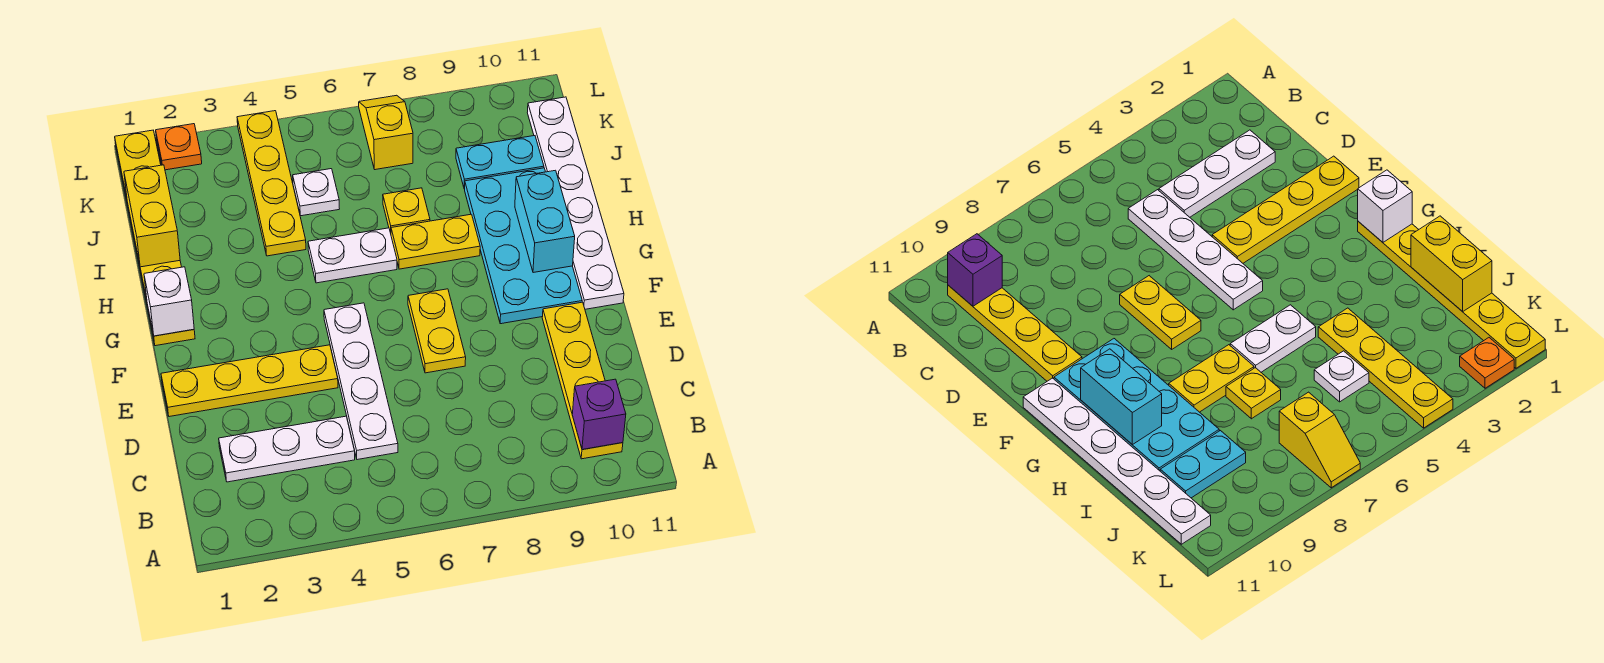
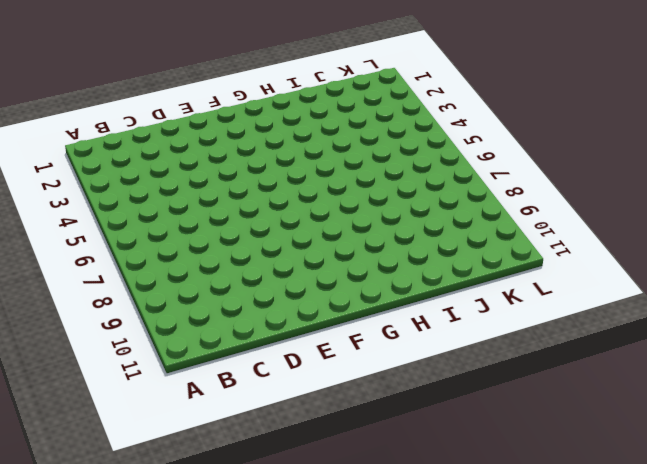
none -> yellow 1x4 plate [542,302,623,459]
none -> white 1x3 plate [219,416,355,482]
none -> white 1x4 plate [324,303,398,460]

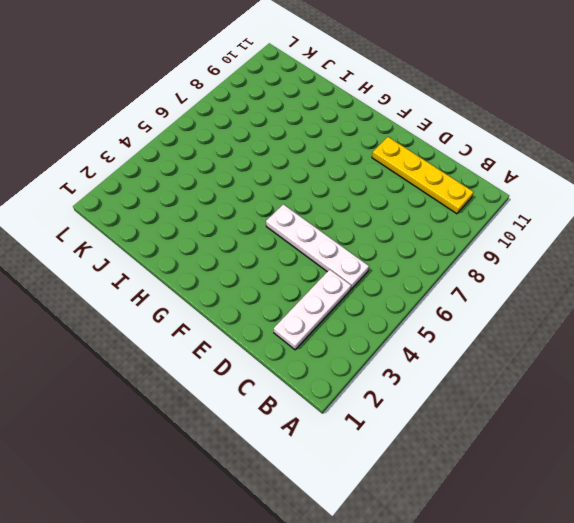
none -> yellow 1x4 plate [161,345,338,417]
none -> yellow 1x2 plate [408,289,466,373]
none -> cyan 2x4 plate [465,168,582,324]

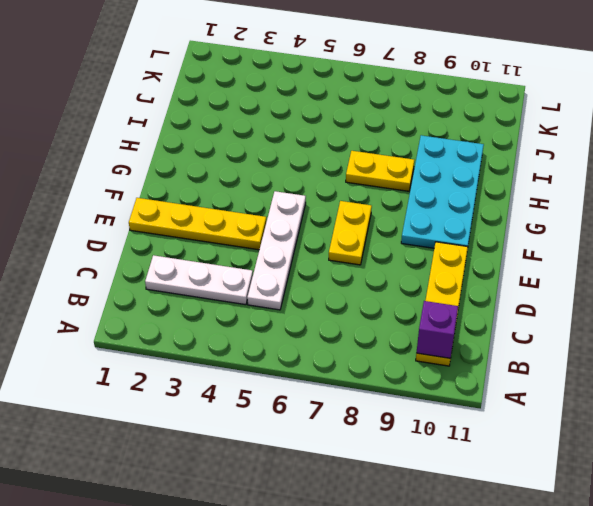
none -> white 1x6 plate [527,97,624,309]
none -> yellow 1x6 plate [115,130,195,346]
none -> white 1x2 plate [308,228,397,283]

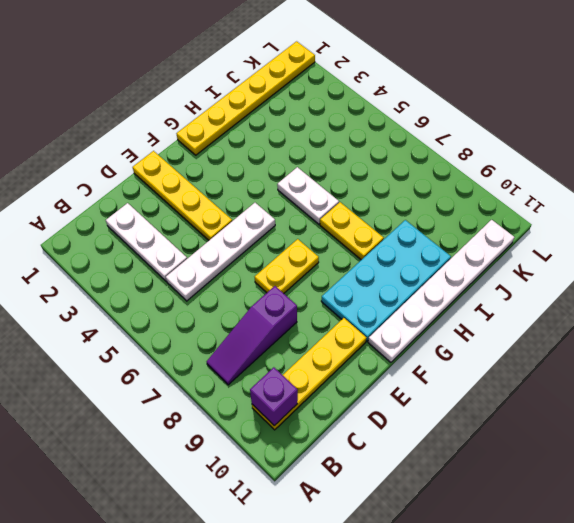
purple 1x3 slope [207,286,297,385] -> none
none -> yellow 1x4 plate [237,111,306,256]
none -> yellow 1x1 plate [383,188,430,233]
none -> white 1x1 plate [293,169,339,216]

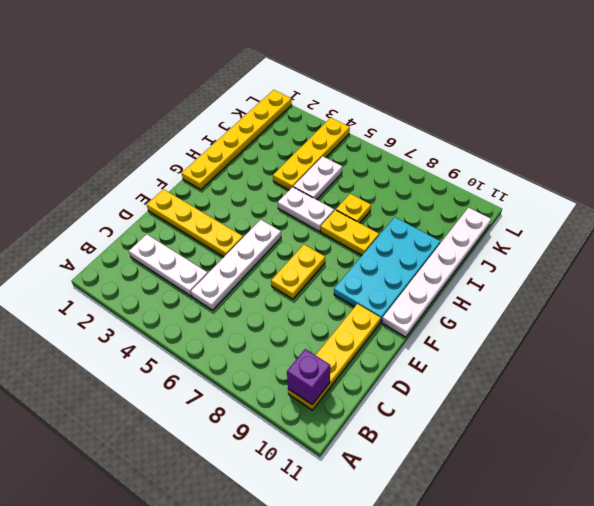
white 1x2 plate [293,156,342,200] -> white 1x1 plate [293,169,339,216]
none -> cyan 1x2 plate [456,136,544,189]
none -> yellow 1x2 slope [359,95,413,170]
none -> orange 1x1 plate [156,124,202,170]

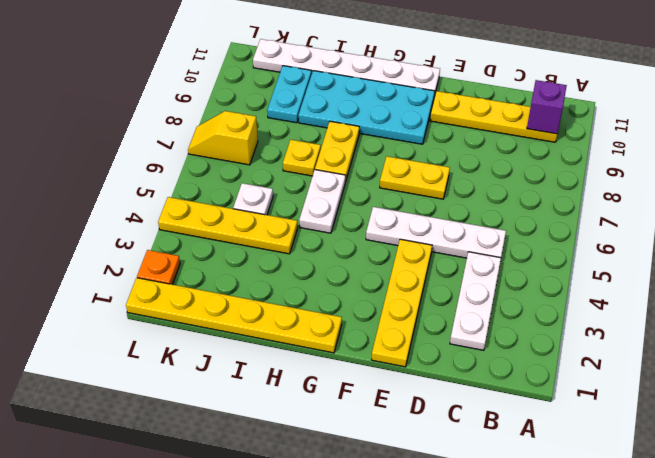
none -> white 1x1 brick [144,267,194,336]
none -> cyan 1x2 brick [515,170,575,273]
none -> yellow 1x2 brick [124,165,180,267]

